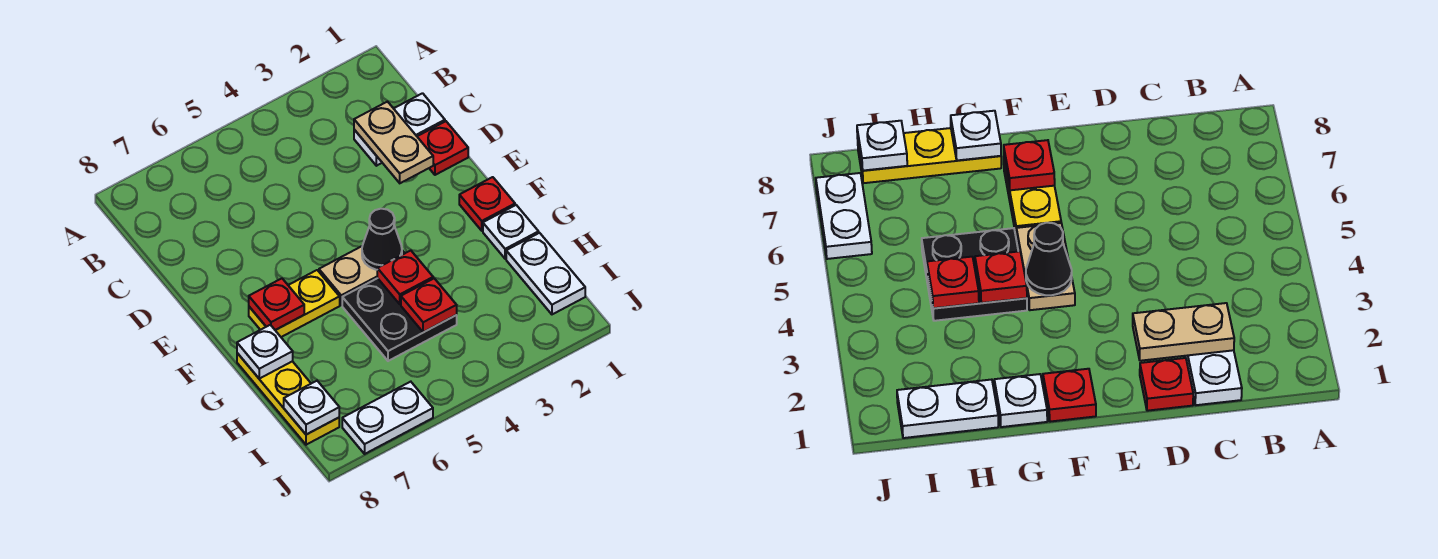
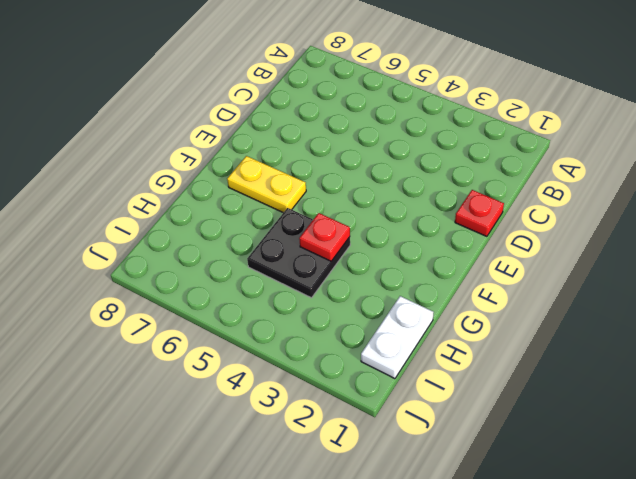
none -> white 1x2 plate [354,93,445,166]
none -> red 1x1 plate [459,177,515,231]
none -> tan 1x2 plate [319,246,405,305]

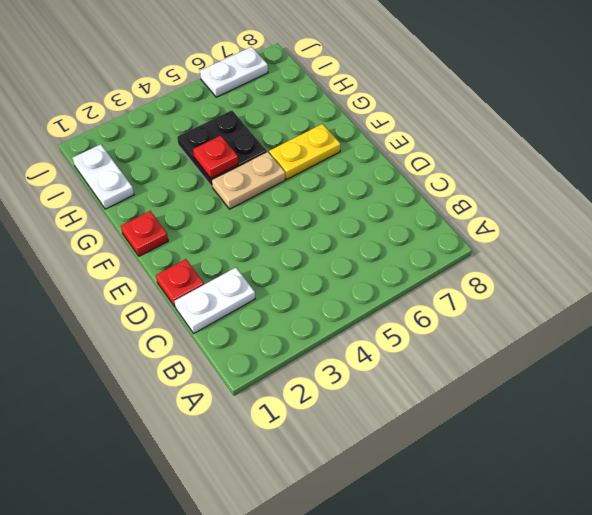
none -> white 1x1 plate [483,205,539,259]
none -> yellow 1x3 plate [237,353,339,445]
none -> tan 1x2 plate [354,102,433,183]

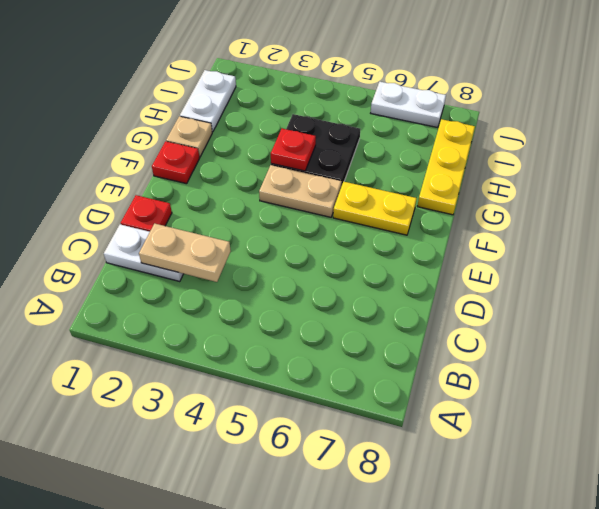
tan 1x2 plate [139,224,231,282] -> tan 1x2 plate turned to [354,102,433,183]
tan 1x1 plate [166,116,212,157] -> white 1x1 plate [483,205,539,259]
none -> black 1x1 cone [362,209,402,270]
none -> red 1x1 plate [249,278,304,330]
none -> white 1x1 plate [237,325,293,379]

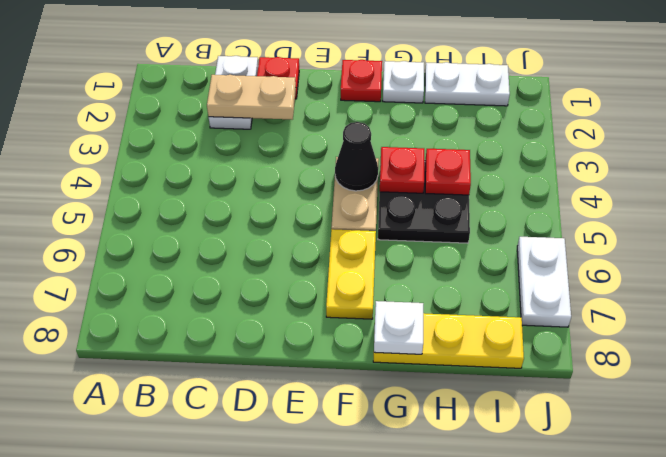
none -> red 1x1 plate [249,278,304,330]
none -> white 1x1 plate [284,381,339,435]

